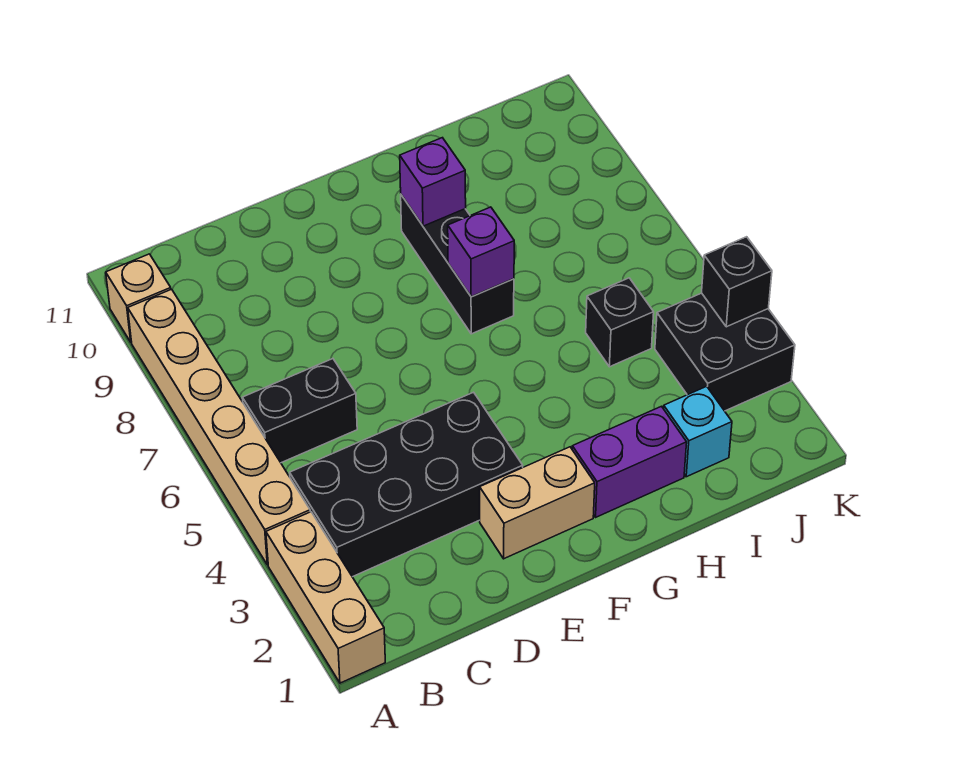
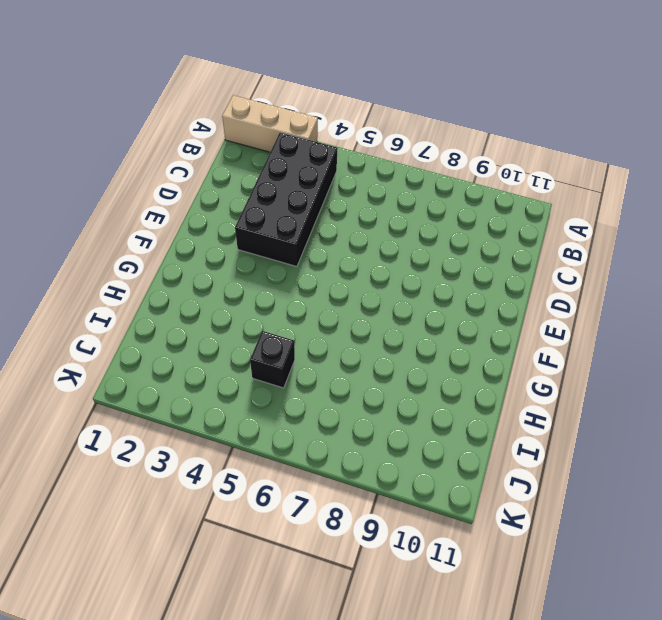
none -> tan 1x6 brick [128,289,310,565]
none -> tan 1x1 brick [106,254,171,342]
none -> black 1x2 brick [242,359,357,463]

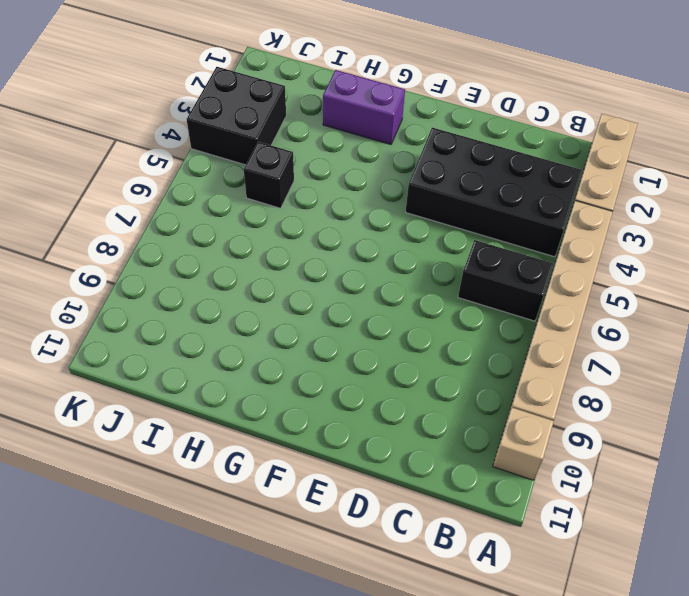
none -> tan 1x2 brick [480,447,595,559]
none -> black 1x3 brick [401,195,514,334]
none -> cyan 1x1 brick [664,386,732,477]

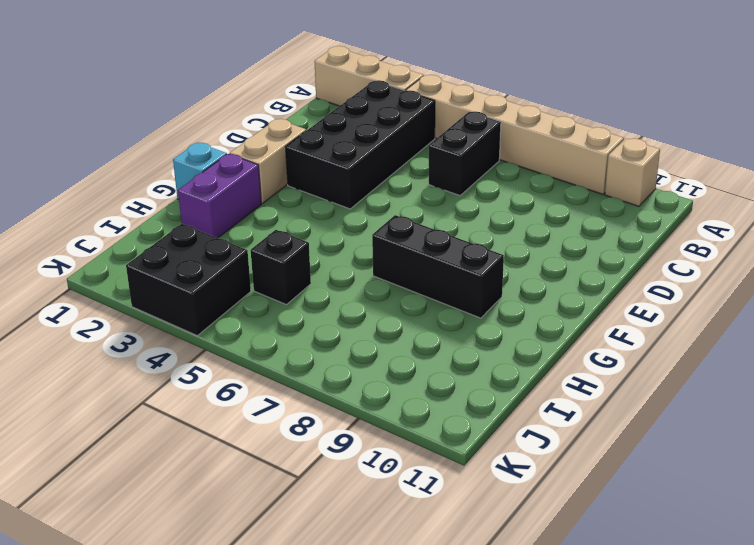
cyan 1x1 brick [173,142,227,199] -> cyan 1x1 brick moved to [664,386,732,477]
none -> purple 1x1 brick [448,207,514,297]
none -> purple 1x1 brick [400,138,466,226]
none -> black 1x1 brick [702,237,772,327]

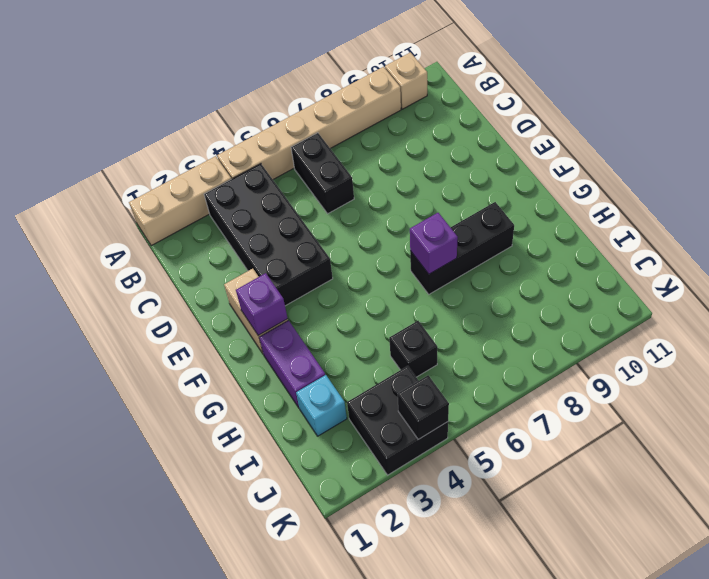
purple 1x1 brick [236,273,288,336] -> purple 1x1 brick moved to [400,138,466,226]

